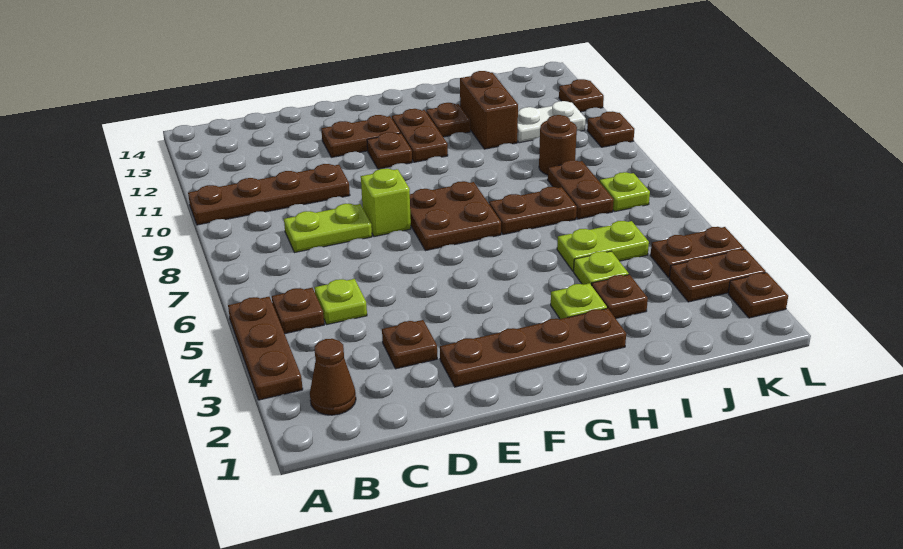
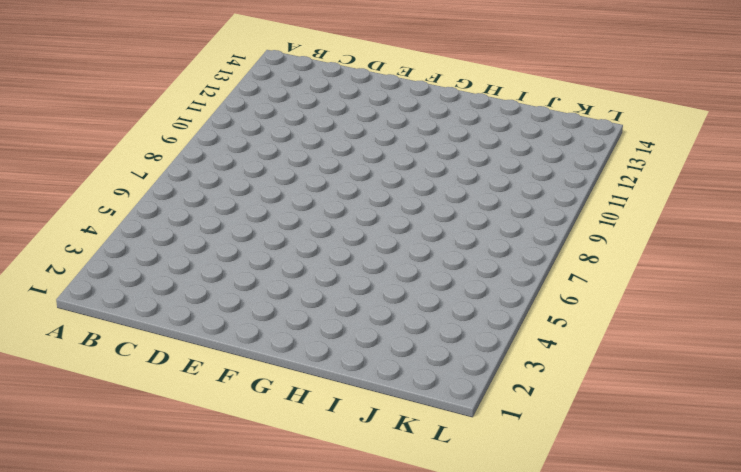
none -> brown 1x3 plate [228,297,303,400]
none -> brown 1x4 plate [188,164,350,225]
none -> brown 1x1 cone [310,339,356,415]

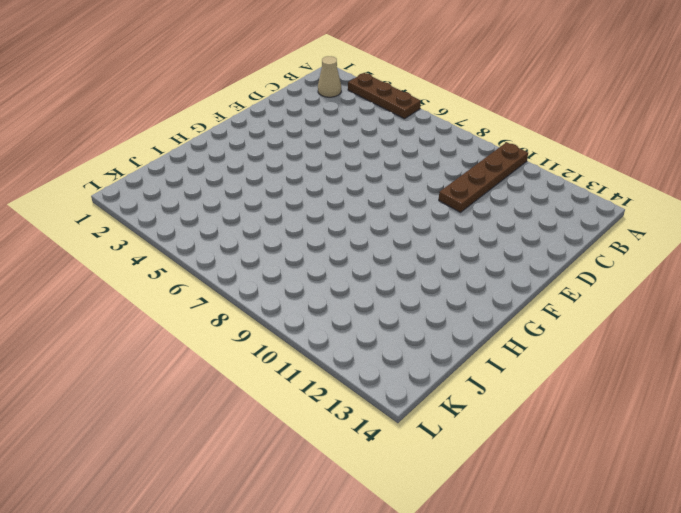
tan 1x1 cone [318,56,341,97] -> brown 1x1 cone [310,339,356,415]
none -> brown 1x1 plate [272,288,324,334]
none -> lime 1x1 plate [315,279,367,325]
none -> lime 1x2 plate [284,204,372,253]

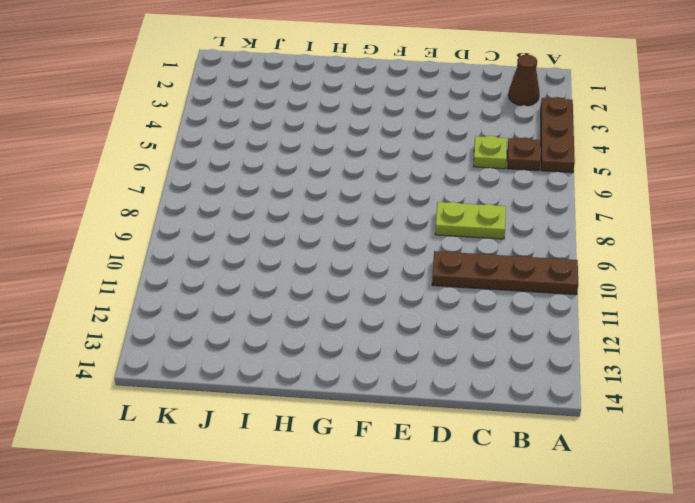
none -> brown 1x1 plate [382,320,437,369]
none -> brown 1x4 plate [440,308,626,387]
none -> lime 1x1 brick [361,168,411,237]

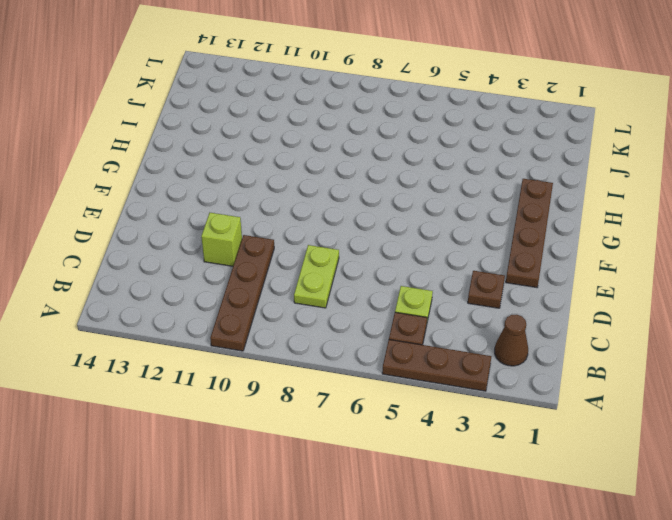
lime 1x1 brick [201,213,242,266] -> lime 1x1 brick moved to [361,168,411,237]
none -> brown 1x2 plate [321,115,400,157]
none -> brown 2x2 plate [410,181,501,251]
none -> brown 1x1 plate [367,132,412,169]

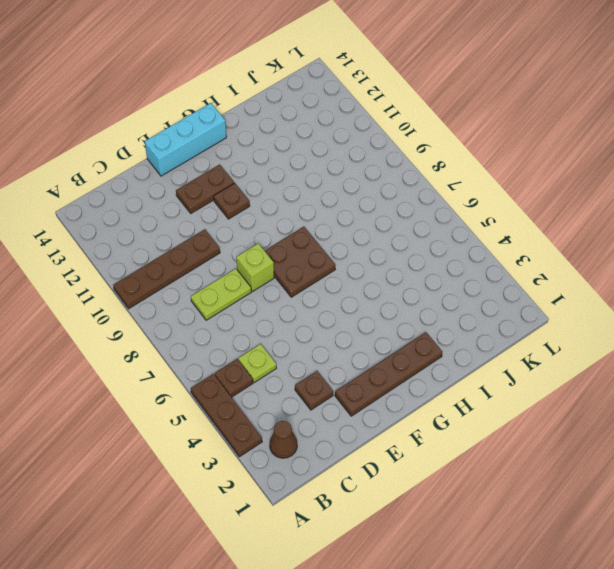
cyan 1x3 brick [145,103,226,176] -> none
none -> brown 1x2 plate [392,109,448,162]
none -> lime 1x1 plate [551,283,607,319]
none -> brown 1x2 plate [489,187,577,235]

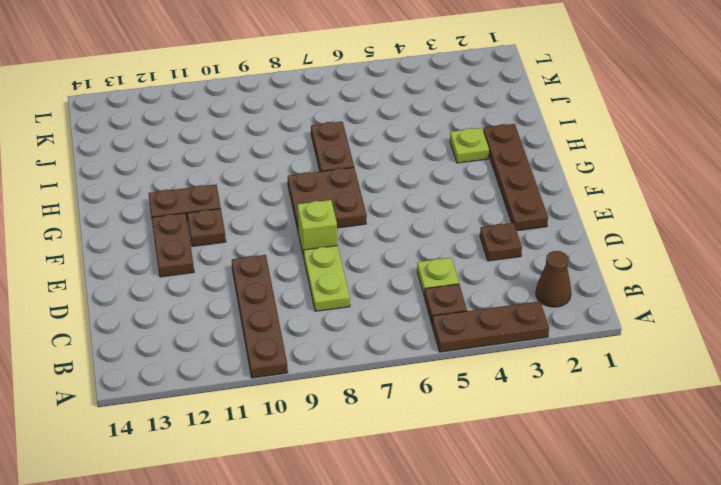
none -> brown 1x1 plate [426,103,470,137]
none -> brown 1x1 plate [592,275,648,318]
none -> lime 1x1 plate [574,251,629,285]

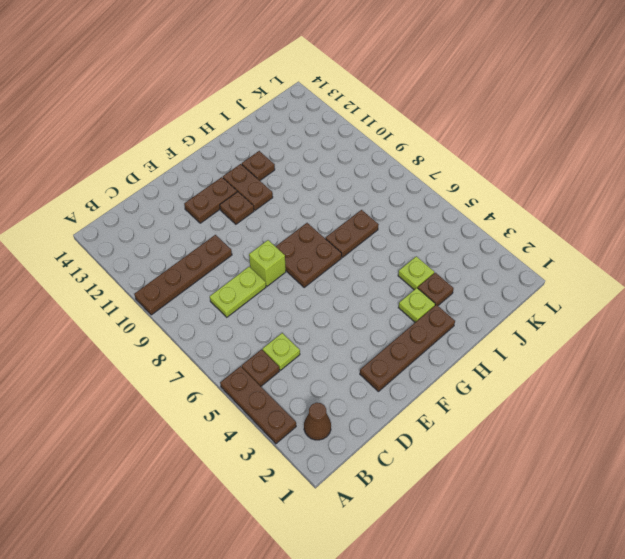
none -> brown 1x1 plate [382,320,437,369]
none -> lime 1x2 plate [557,221,649,271]
none -> brown 1x2 brick [460,71,518,149]

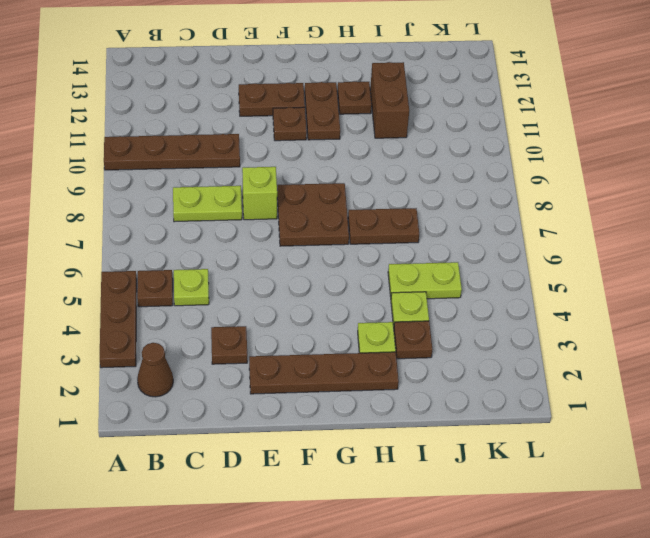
none -> brown 1x2 plate [548,160,614,219]
none -> brown 1x1 round brick [539,115,577,175]
none -> white 1x2 plate [517,101,586,143]

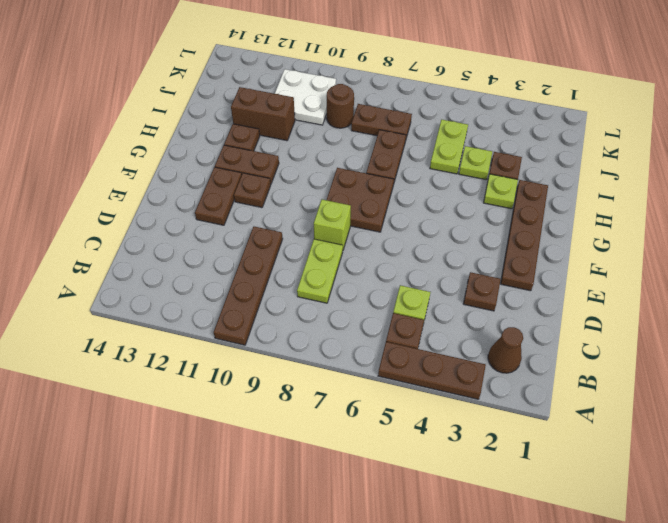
white 2x2 plate [275,69,336,125] -> white 1x2 plate [517,101,586,143]
none -> brown 1x2 plate [669,249,766,302]
none -> brown 1x2 plate [650,227,744,278]
none -> lime 1x1 plate [600,172,650,212]

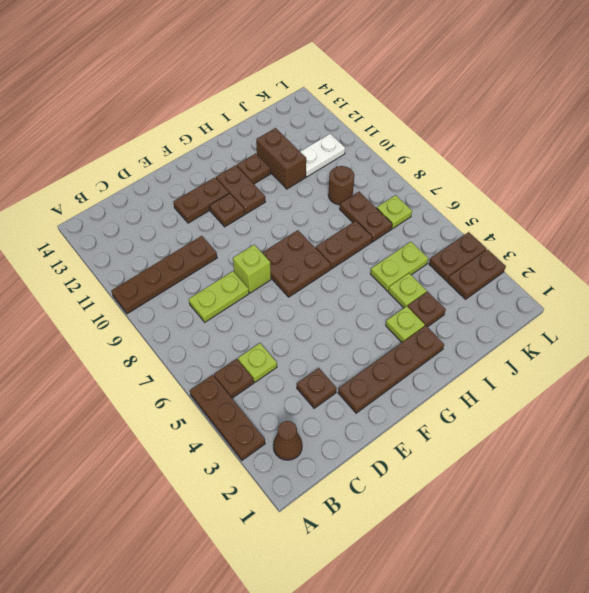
none -> brown 1x1 plate [728,272,788,318]
none -> brown 1x1 plate [587,111,634,147]
none -> brown 1x1 plate [559,79,604,112]

